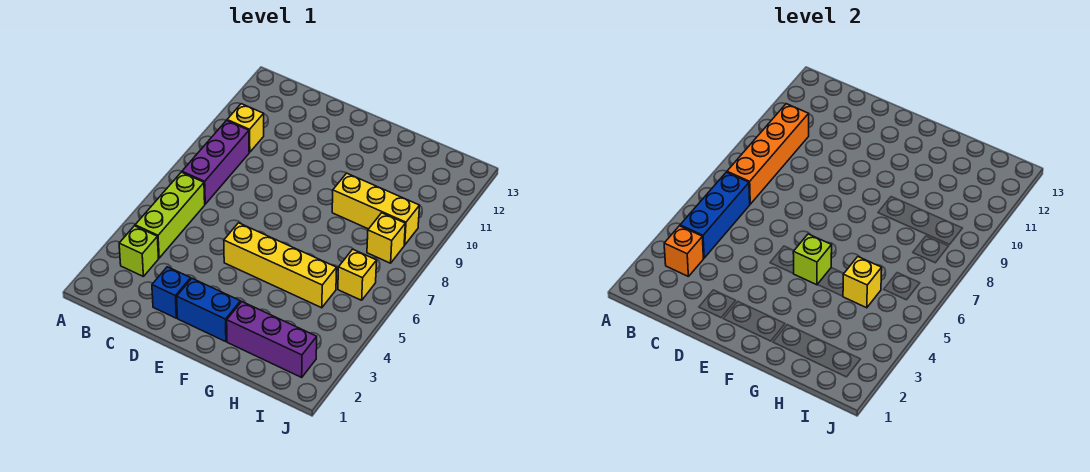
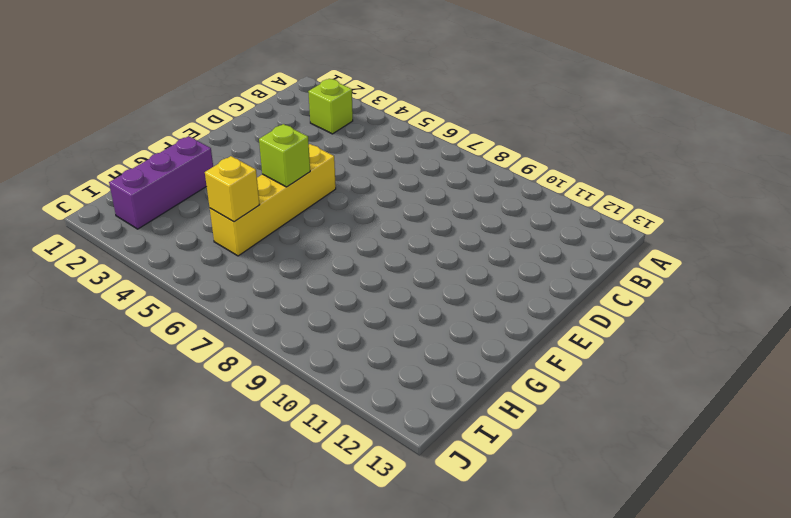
none -> lime 1x3 brick [135,172,205,258]
none -> purple 1x3 brick [182,120,249,204]
none -> yellow 1x1 brick [227,104,264,152]

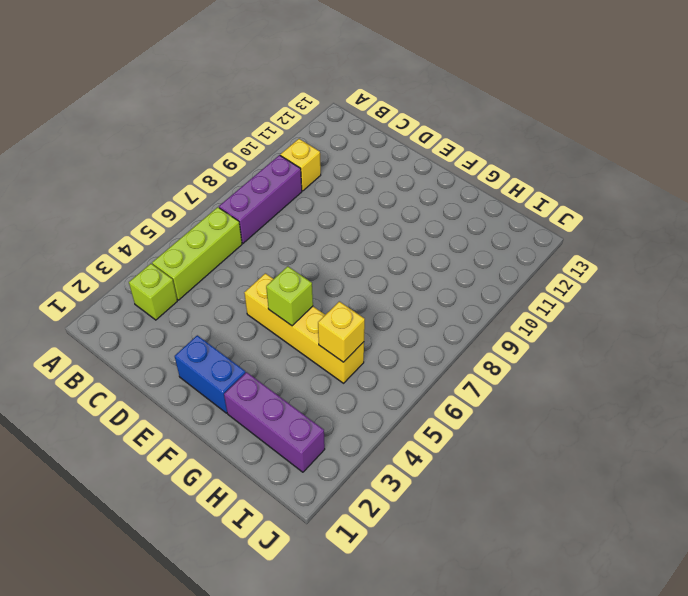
none -> blue 1x1 brick [152,267,191,318]
none -> yellow 1x3 brick [332,173,420,245]
none -> yellow 1x1 brick [338,249,377,300]

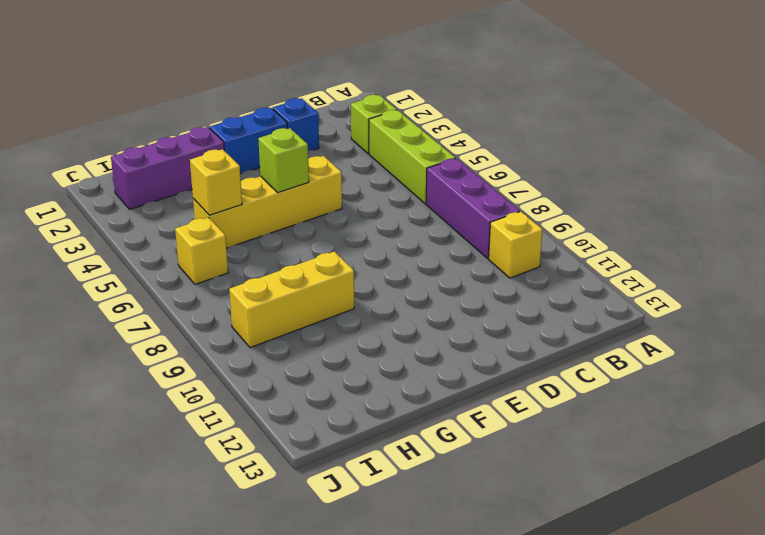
none -> yellow 1x1 brick [367,213,405,263]
none -> orange 1x1 brick [664,226,703,276]
none -> blue 1x3 brick [680,172,750,258]

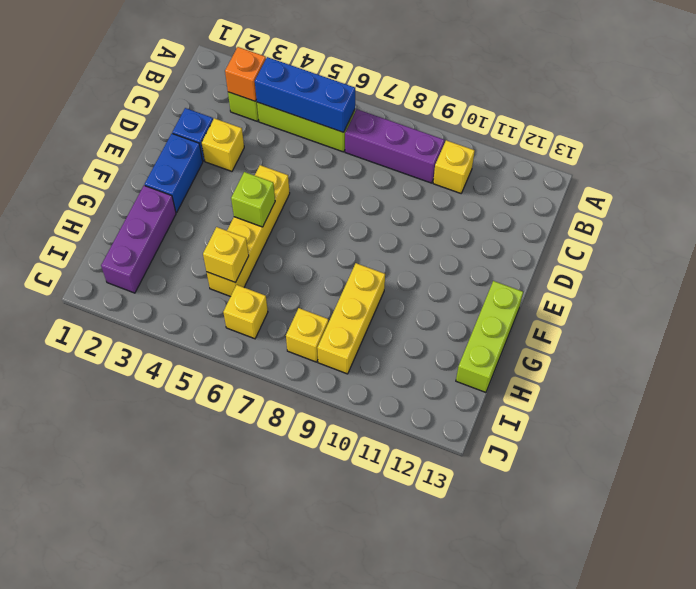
yellow 1x1 brick [202,118,244,171] -> none
lime 1x3 brick [456,281,523,392] -> none
none -> orange 1x4 brick [727,104,809,204]

